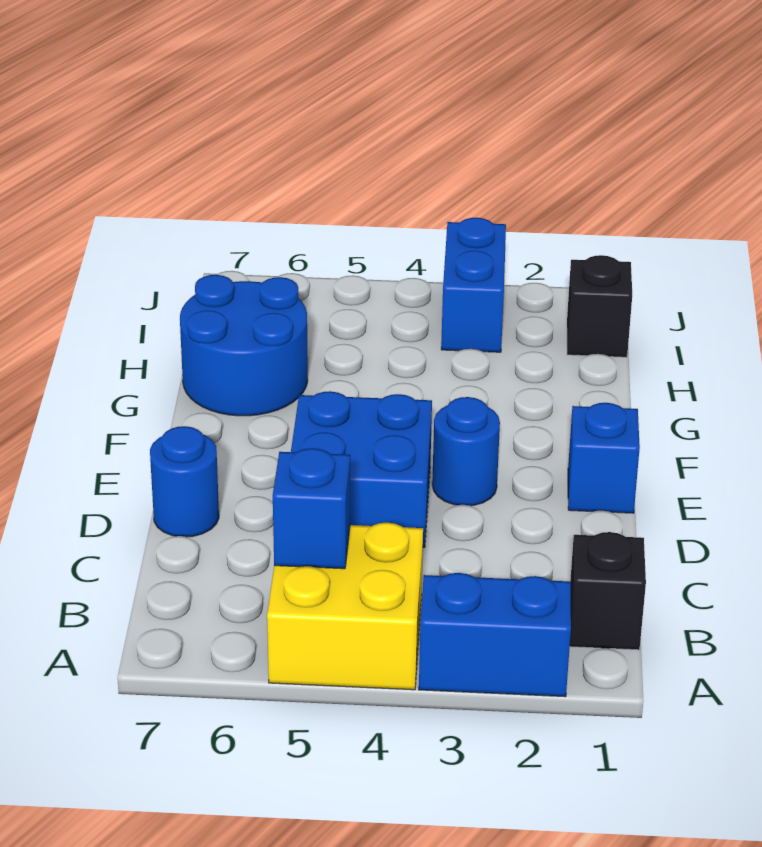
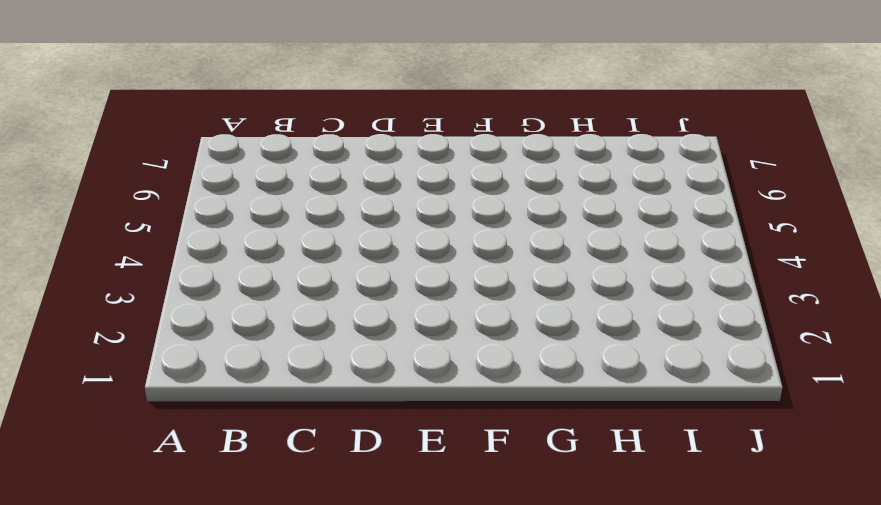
none -> blue 1x2 brick [419,573,571,697]
none -> yellow 2x2 brick [267,523,423,690]

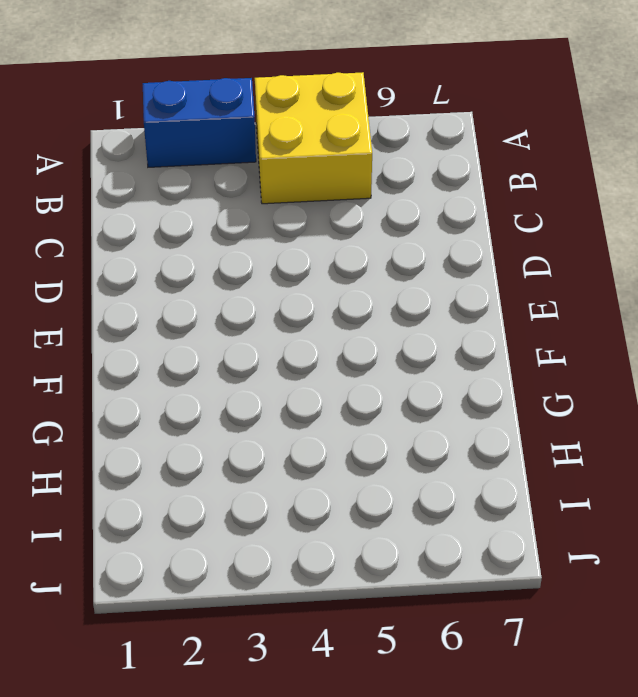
none -> black 1x1 brick [570,532,646,650]
none -> blue 2x2 brick [291,391,432,548]

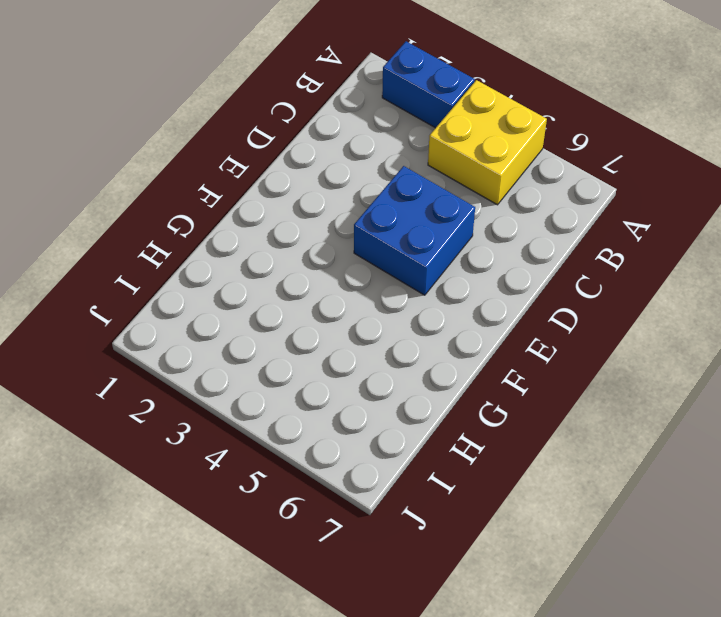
none -> black 1x1 brick [570,532,646,650]
none -> blue 1x1 round brick [150,426,219,537]

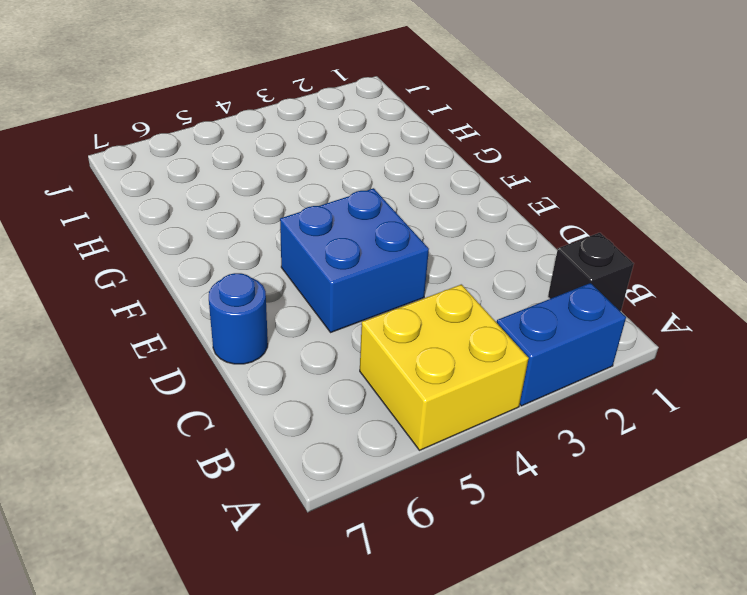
none -> blue 1x1 brick [568,403,640,513]
none -> blue 1x1 round brick [432,397,500,506]

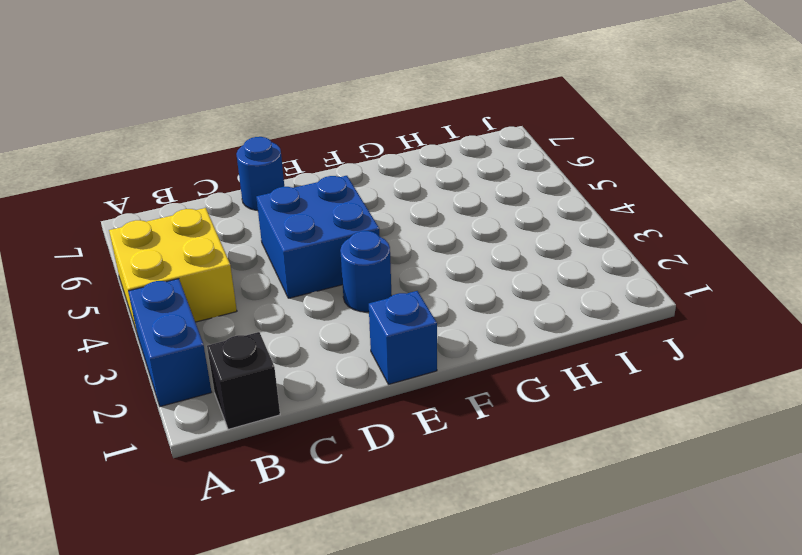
none -> blue 2x2 round brick [180,275,308,416]
none -> black 1x1 brick [567,255,632,357]

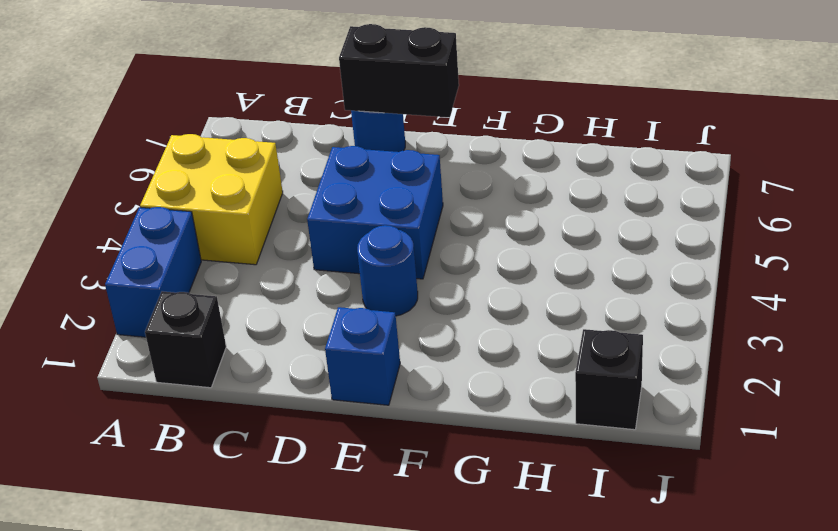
black 1x2 brick [339,24,459,118] -> none
none -> blue 2x2 round brick [180,275,308,416]
none -> blue 1x2 brick [441,218,506,352]

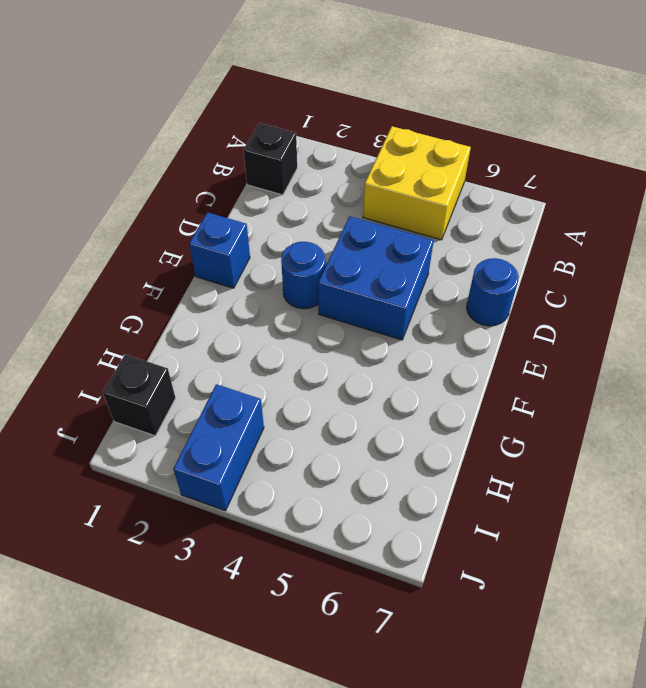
none -> blue 1x2 brick [419,573,571,697]
none -> blue 2x2 round brick [180,275,308,416]

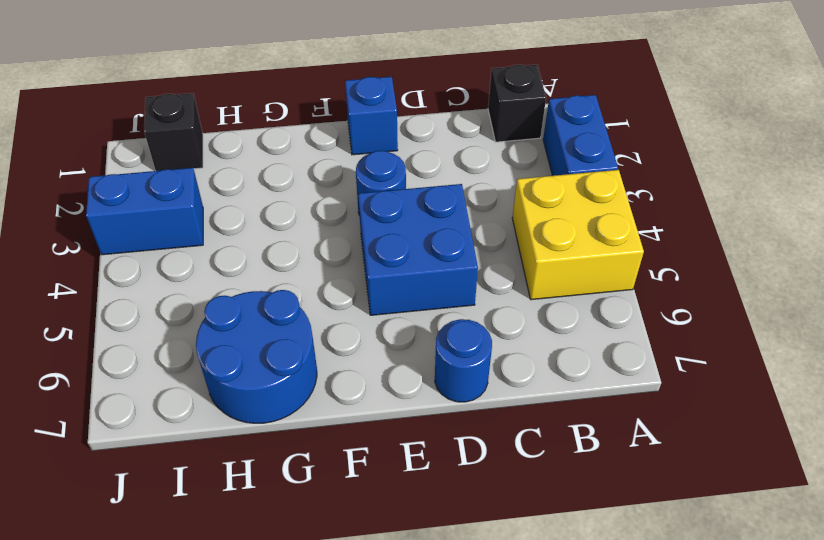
none -> blue 1x1 brick [273,448,350,569]

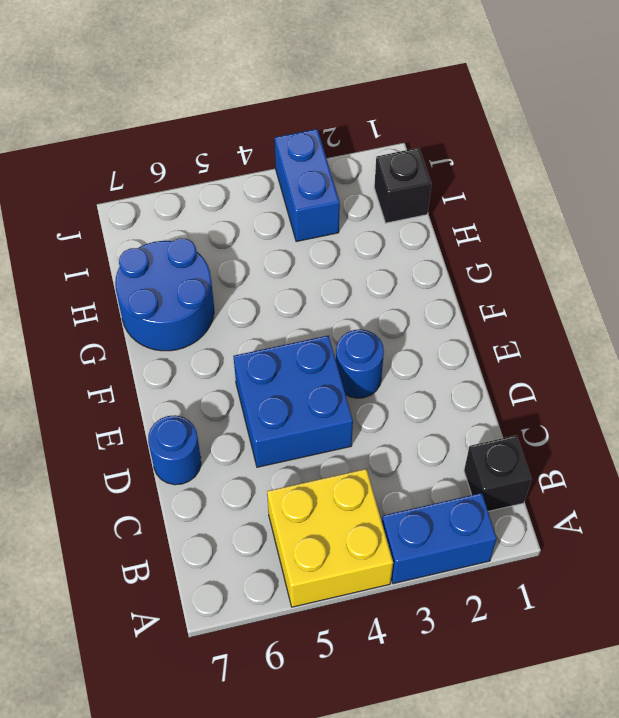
none -> blue 1x1 brick [568,403,640,513]
none -> blue 1x1 brick [273,448,350,569]

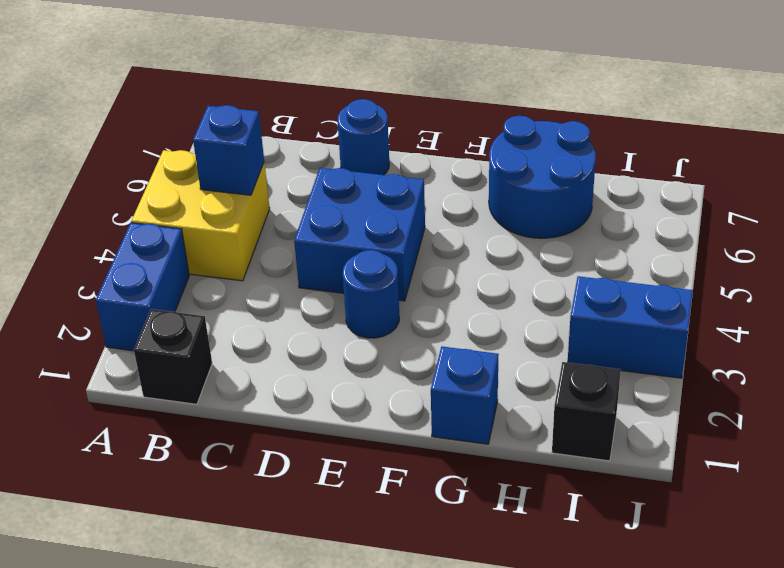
blue 1x1 brick [431,347,499,444] -> blue 1x1 brick moved to [568,403,640,513]

